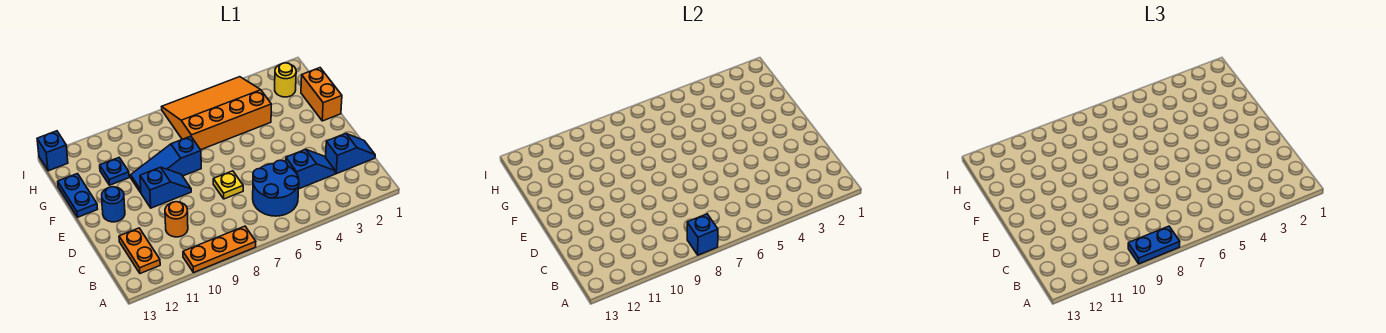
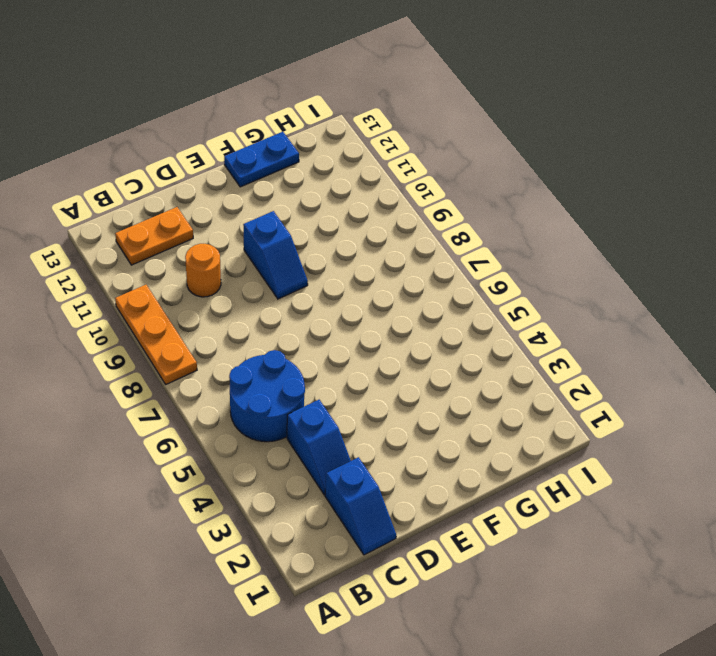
none -> yellow 1x1 plate [213,171,243,199]
none -> blue 1x1 round brick [102,187,125,222]
none -> orange 1x2 brick [301,68,342,121]

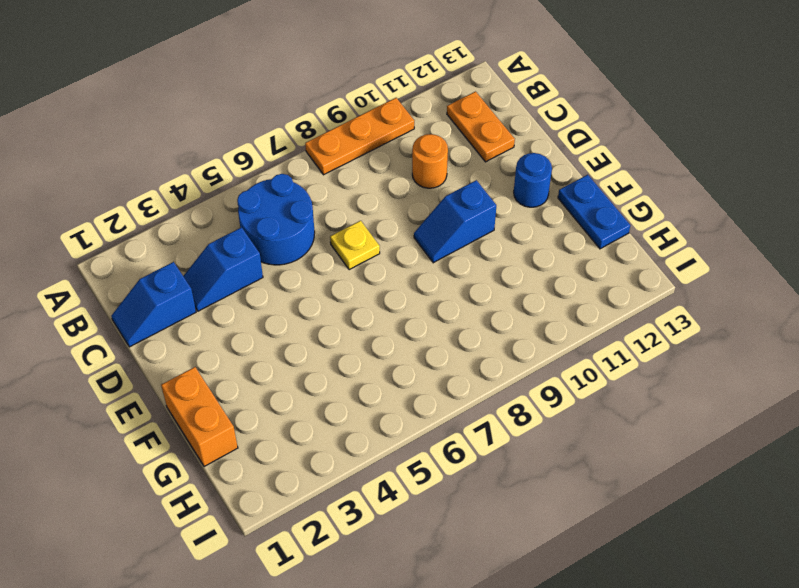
none -> blue 1x3 slope [131,136,201,193]
none -> orange 3x4 slope [162,77,271,150]
none -> blue 1x1 plate [100,158,129,185]

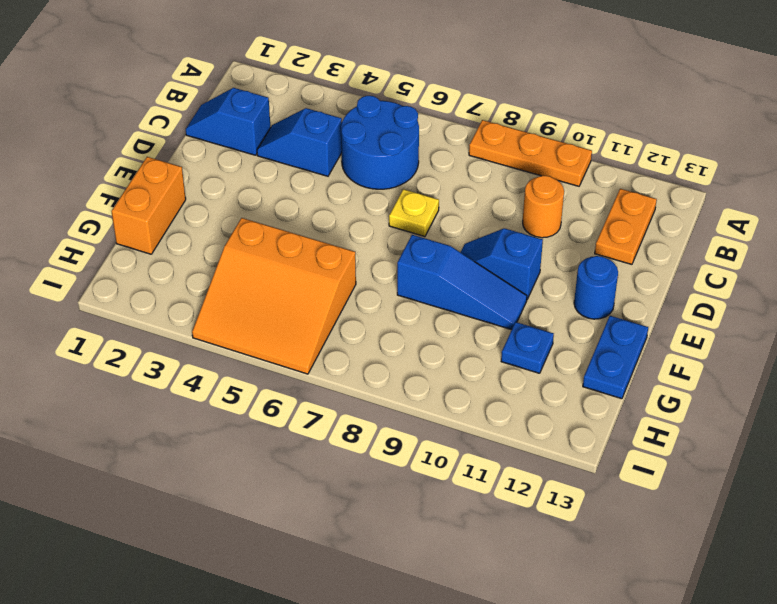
orange 3x3 slope [192,218,356,374] -> orange 3x4 slope [162,77,271,150]
none -> yellow 1x1 round brick [275,63,296,97]
none -> blue 1x1 brick [37,131,68,171]
none -> blue 1x1 brick [687,214,718,255]

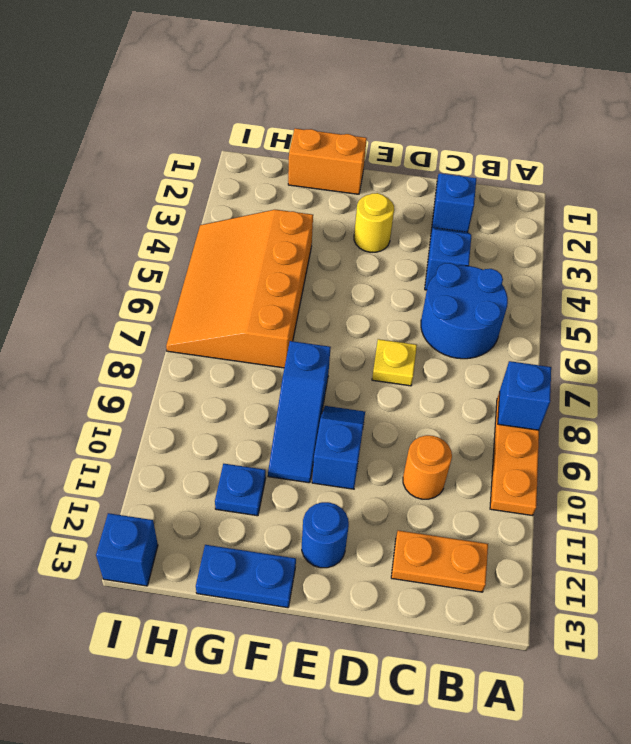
yellow 1x1 round brick [354,193,394,252] -> yellow 1x1 round brick moved to [275,63,296,97]
none -> blue 1x2 plate [1128,226,1180,264]

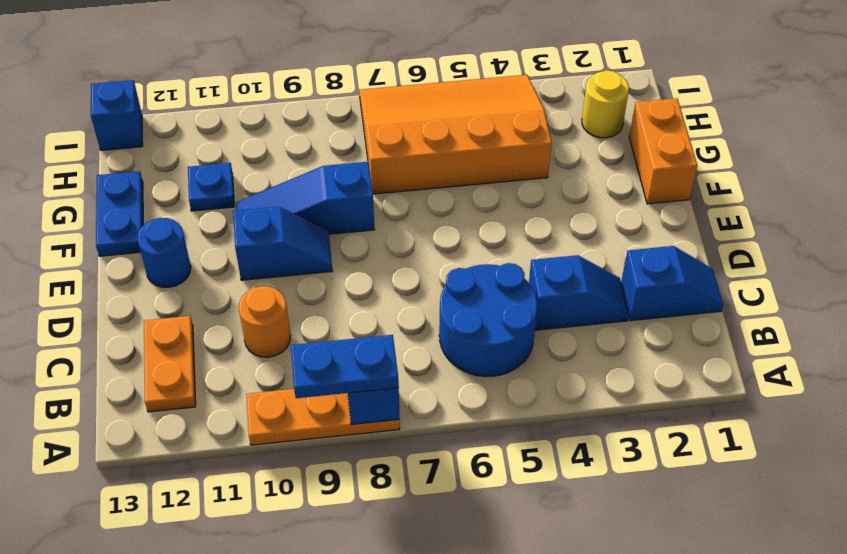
none -> yellow 1x1 plate [213,171,243,199]

